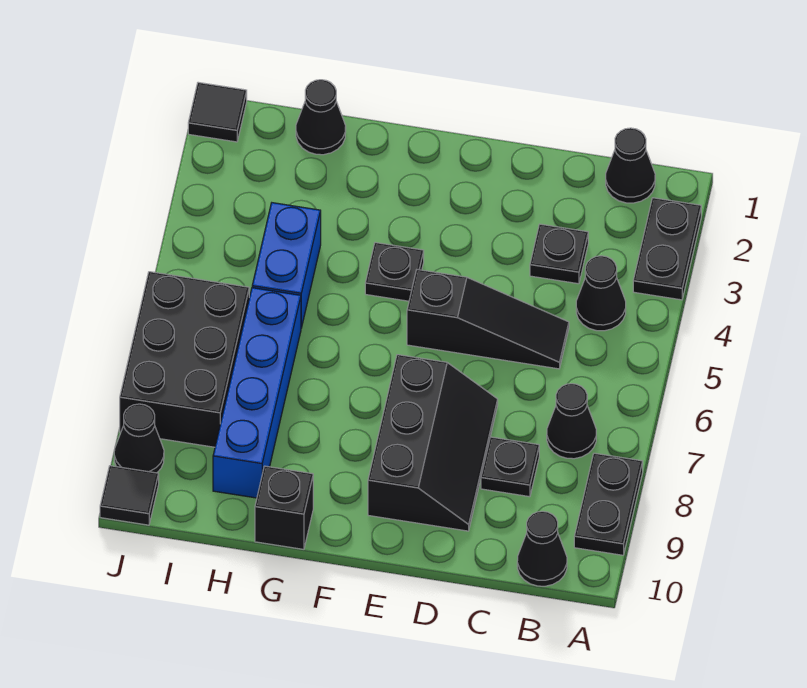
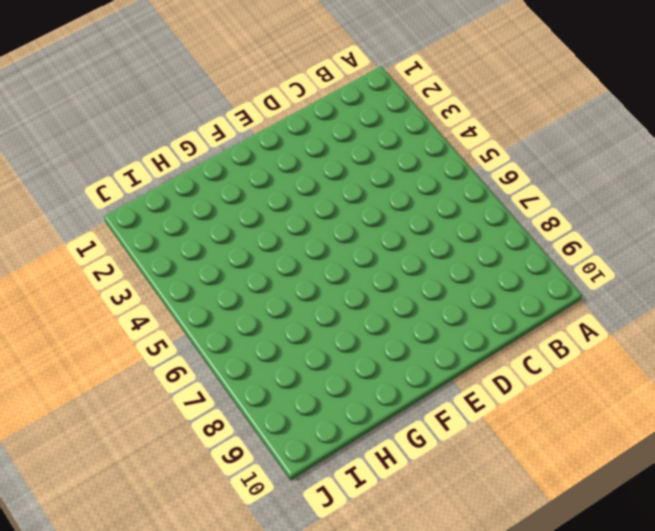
none -> black 1x2 plate [633,198,701,300]
none -> black 1x2 plate [574,453,643,555]
none -> black 1x1 cone [606,128,655,203]

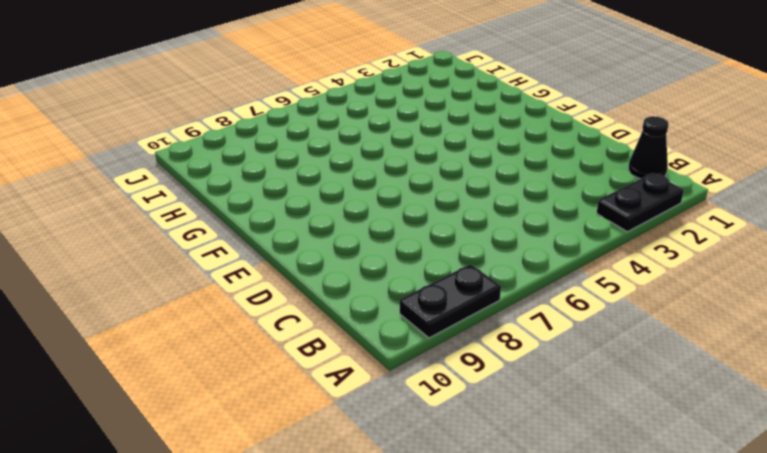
none -> black 1x1 cone [576,256,626,331]
none -> black 1x1 cone [547,384,596,459]
none -> black 1x1 cone [517,511,567,586]

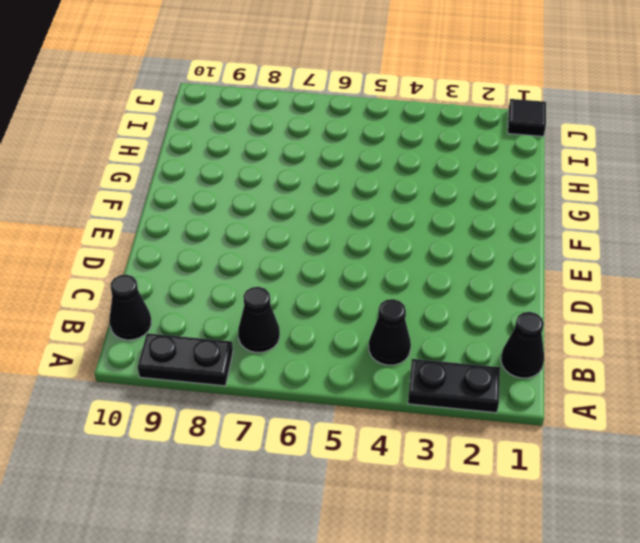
none -> black 1x1 plate [530,224,588,284]
none -> black 1x3 slope [407,269,569,369]
none -> black 1x1 plate [481,437,539,497]

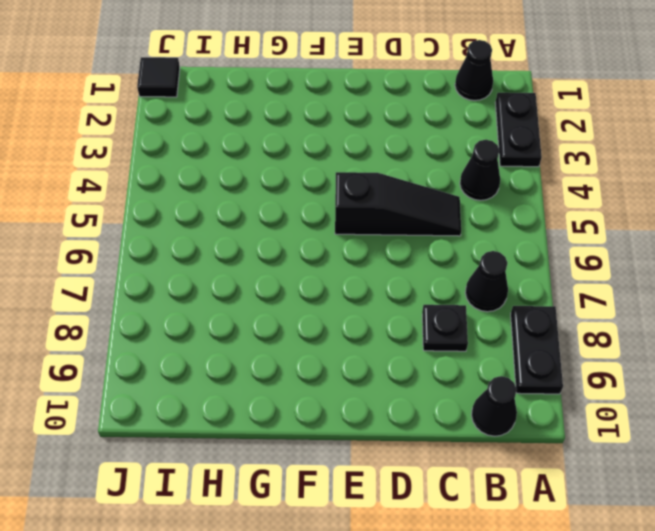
none -> black 1x1 plate [530,224,588,284]
none -> black 2x3 slope [368,355,498,531]
none -> black 1x1 plate [365,243,424,301]

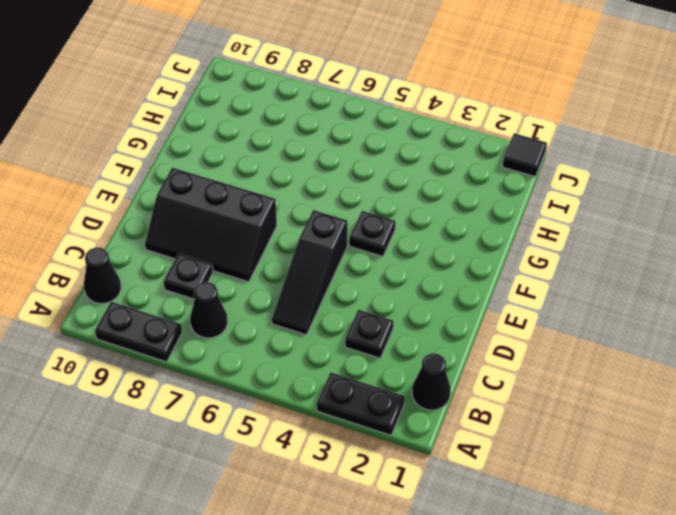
none -> black 1x1 cone [576,256,626,331]
none -> black 1x1 brick [255,466,313,549]
none -> black 1x1 cone [296,80,346,155]

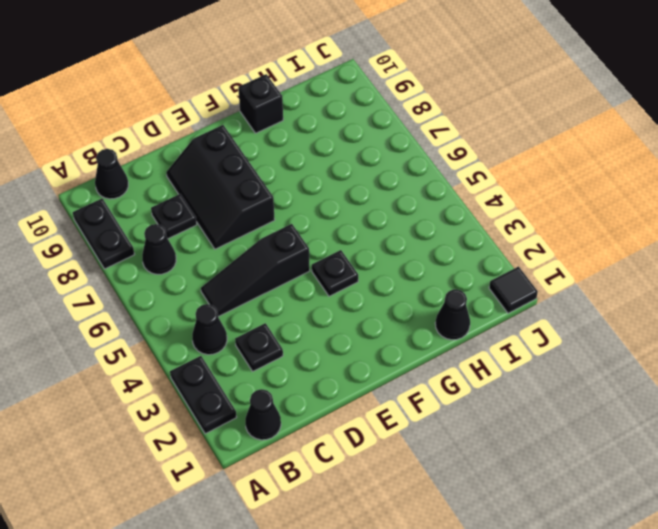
none -> blue 1x2 brick [252,203,321,328]
none -> blue 1x4 brick [213,288,301,498]
none -> black 2x3 brick [120,272,249,447]

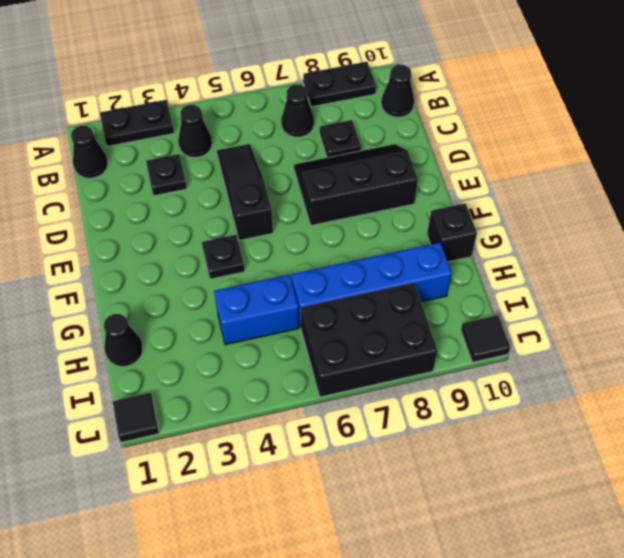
none -> black 1x1 cone [114,404,164,473]

